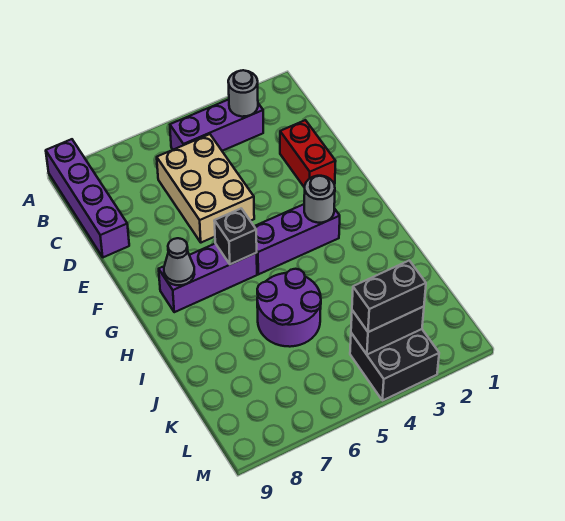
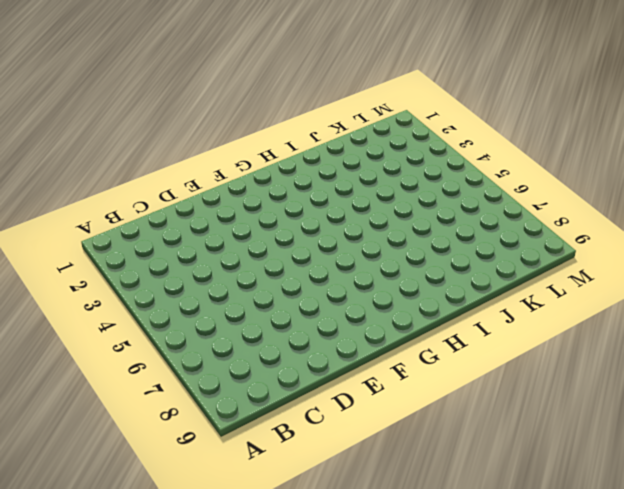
none -> purple 1x4 brick [46,139,129,257]
none -> purple 1x3 brick [170,99,263,151]
none -> tan 2x3 brick [157,134,254,243]

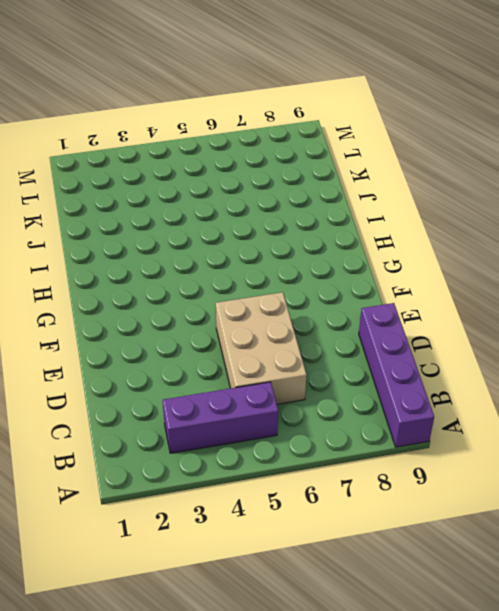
none -> red 1x2 brick [280,120,336,188]
none -> purple 1x3 brick [254,204,340,274]
none -> purple 1x3 brick [159,244,257,312]

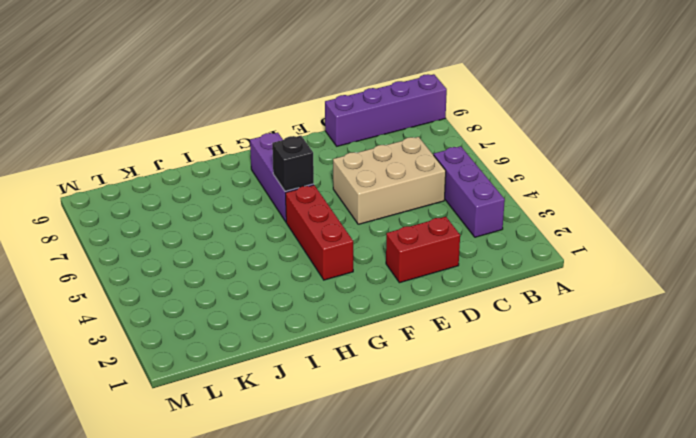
red 1x3 brick [286,185,353,280] -> purple 1x3 brick [254,204,340,274]
none -> purple 2x2 round brick [257,269,321,347]
none -> black 2x2 brick [350,329,439,401]
none -> grey 1x1 round brick [228,70,258,117]

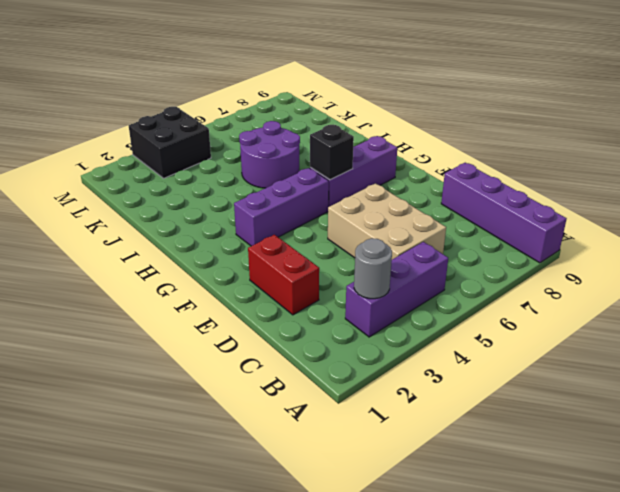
none -> grey 1x1 round brick [304,176,335,223]
none -> grey 1x1 cone [164,238,194,285]
none -> black 1x2 brick [351,306,424,355]

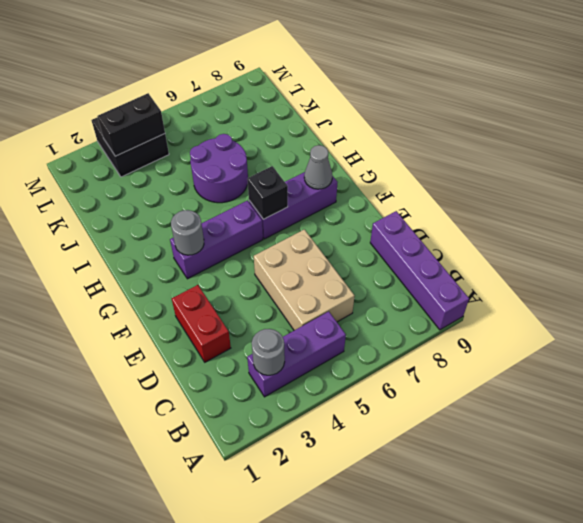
none -> black 1x2 brick [352,261,426,332]

